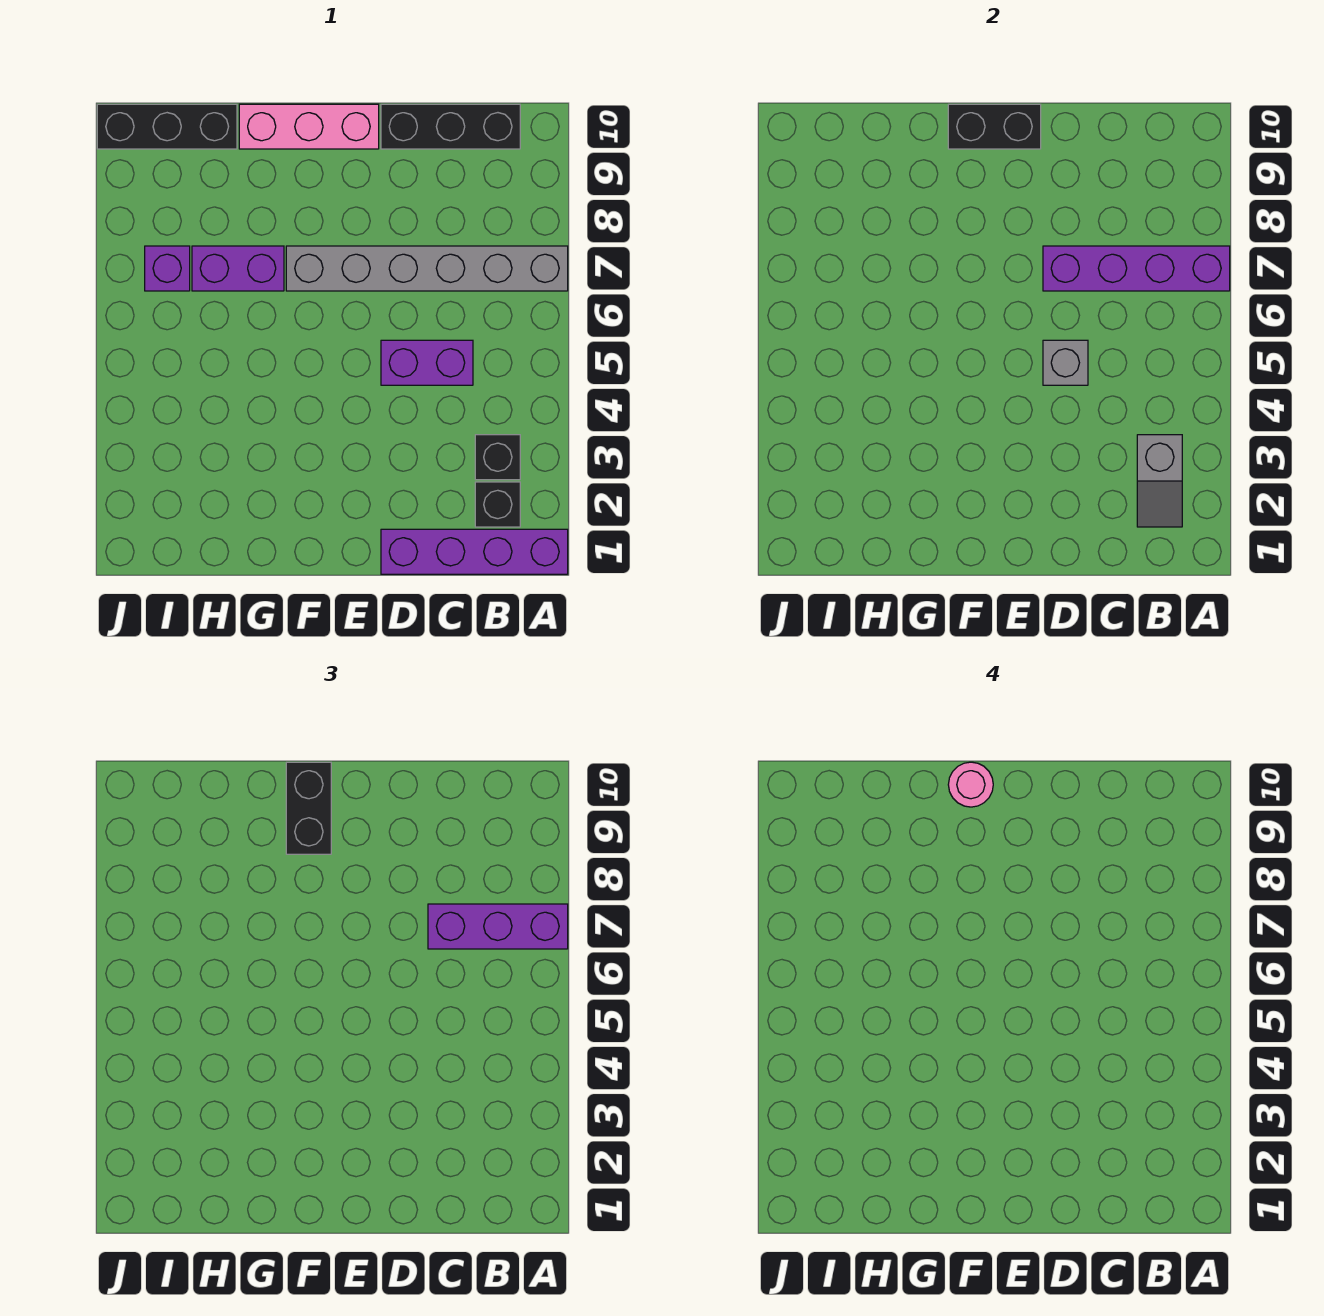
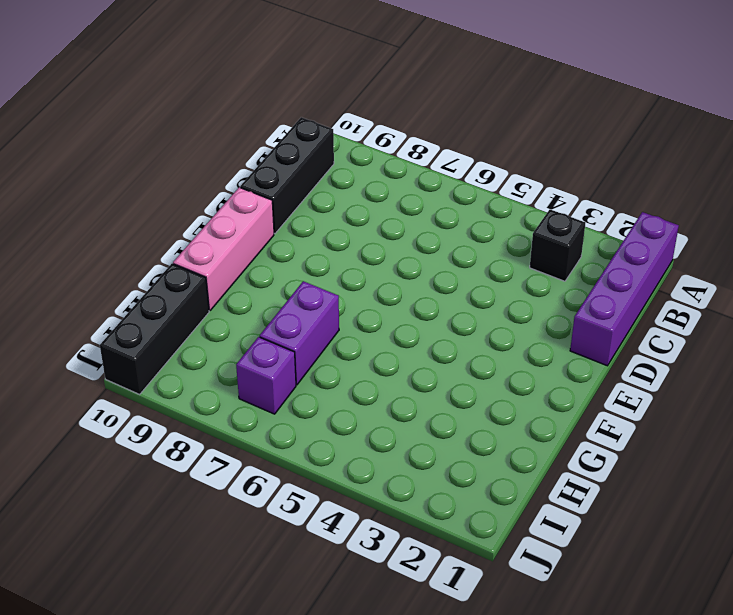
none -> grey 1x6 brick [286,246,568,291]
none -> black 1x1 brick [475,482,520,527]
none -> purple 1x2 brick [381,340,473,385]

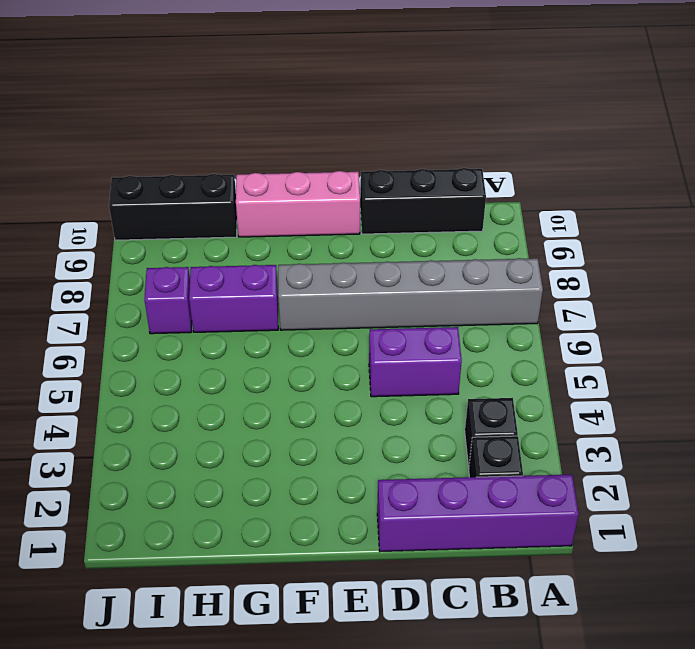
none -> purple 1x4 brick [1043,246,1230,291]
none -> grey 1x2 slope [1137,435,1182,527]
none -> grey 1x1 brick [1043,340,1088,385]

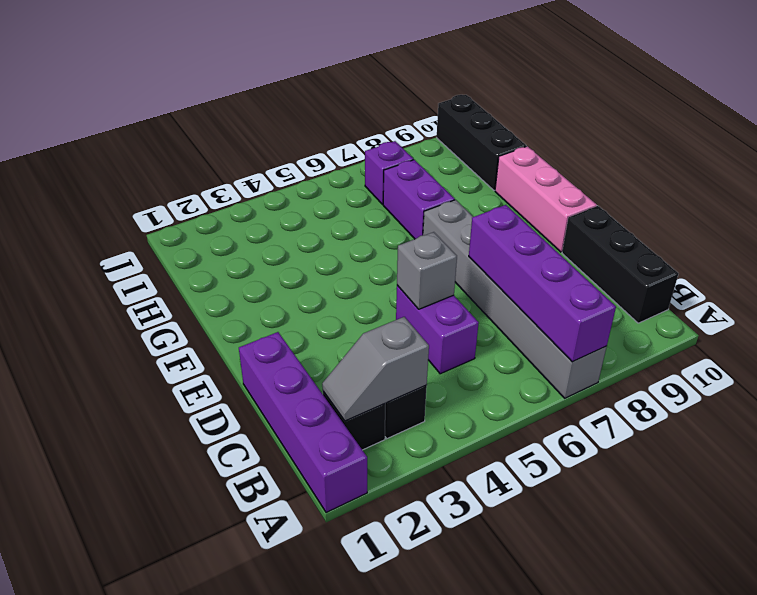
none -> black 1x2 brick [948,104,1041,149]
none -> purple 1x3 brick [428,904,568,949]
none -> black 1x2 brick [286,762,331,854]

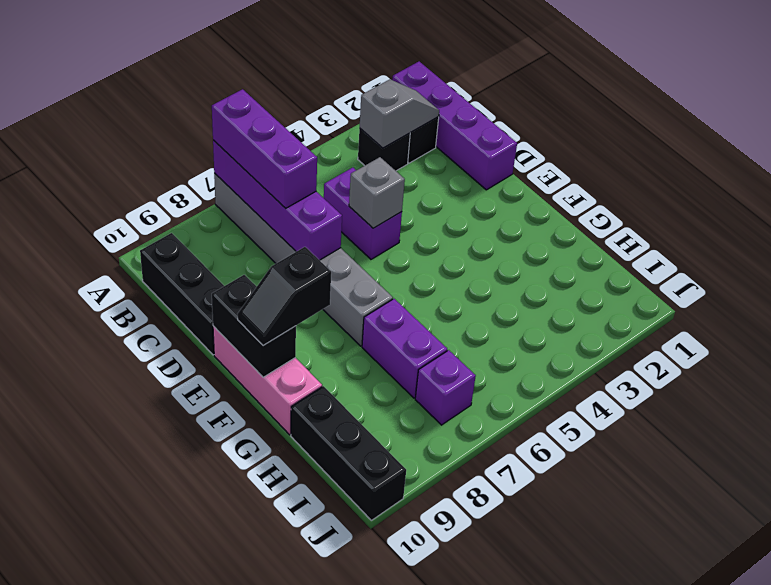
black 1x2 slope [237,247,331,346] -> black 1x2 brick [286,762,331,854]
none -> pink 1x1 round brick [948,762,993,807]

